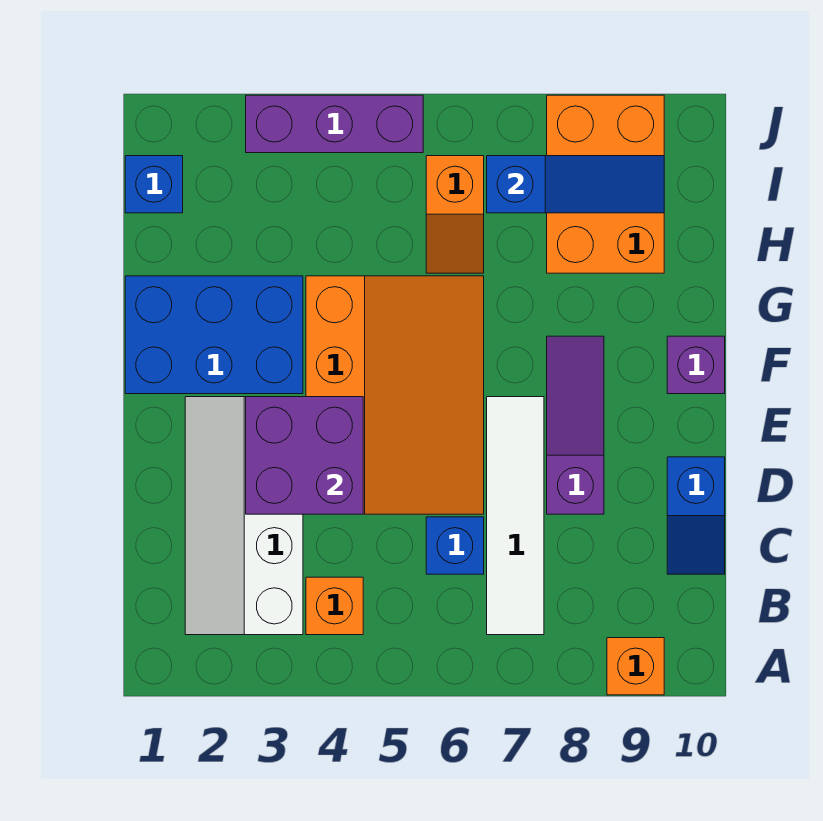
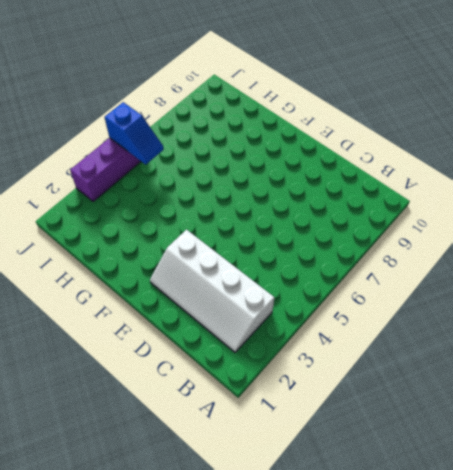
blue 1x2 slope [105,102,164,164] -> blue 1x2 slope moved to [667,457,725,574]
none -> orange 1x1 brick [607,638,664,695]
none -> orange 1x1 brick [306,577,363,635]
none -> white 1x4 tile [487,397,544,635]

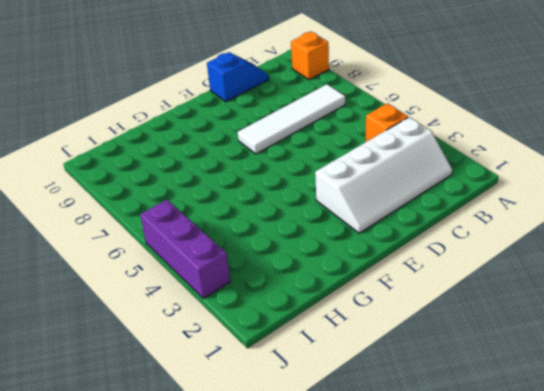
none -> blue 1x1 brick [426,517,484,574]
none -> orange 3x4 slope [306,276,484,514]
none -> purple 1x3 slope [547,336,604,514]

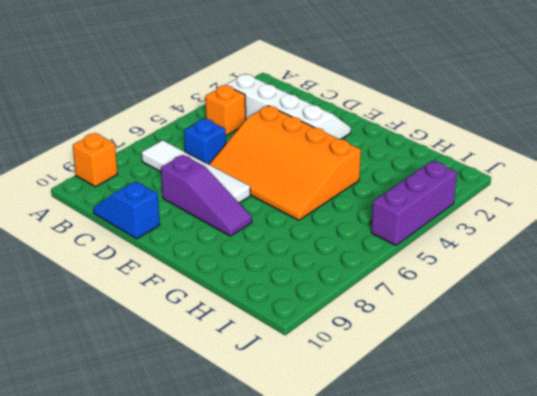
none -> blue 2x3 brick [125,276,303,394]
none -> purple 1x1 brick [667,336,725,394]
none -> orange 1x2 slope [426,156,484,273]

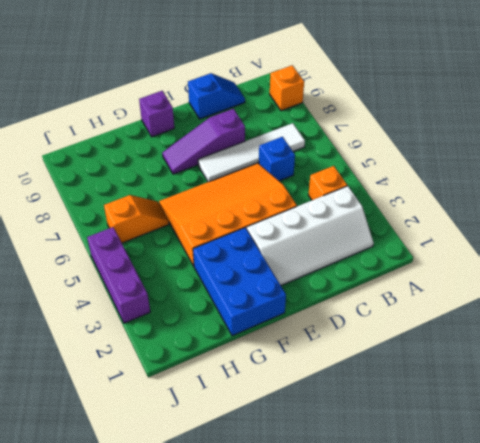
none -> orange 2x3 brick [547,95,664,273]
none -> blue 1x1 brick [125,156,183,213]
none -> purple 2x2 brick [246,397,363,514]

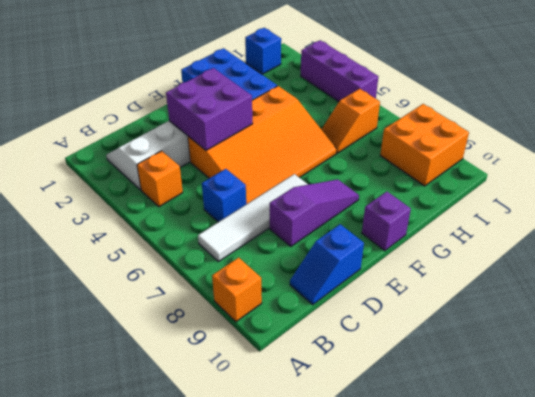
orange 2x2 brick [380,104,469,186] -> orange 2x3 brick [547,95,664,273]
none -> blue 1x3 slope [487,156,664,213]

